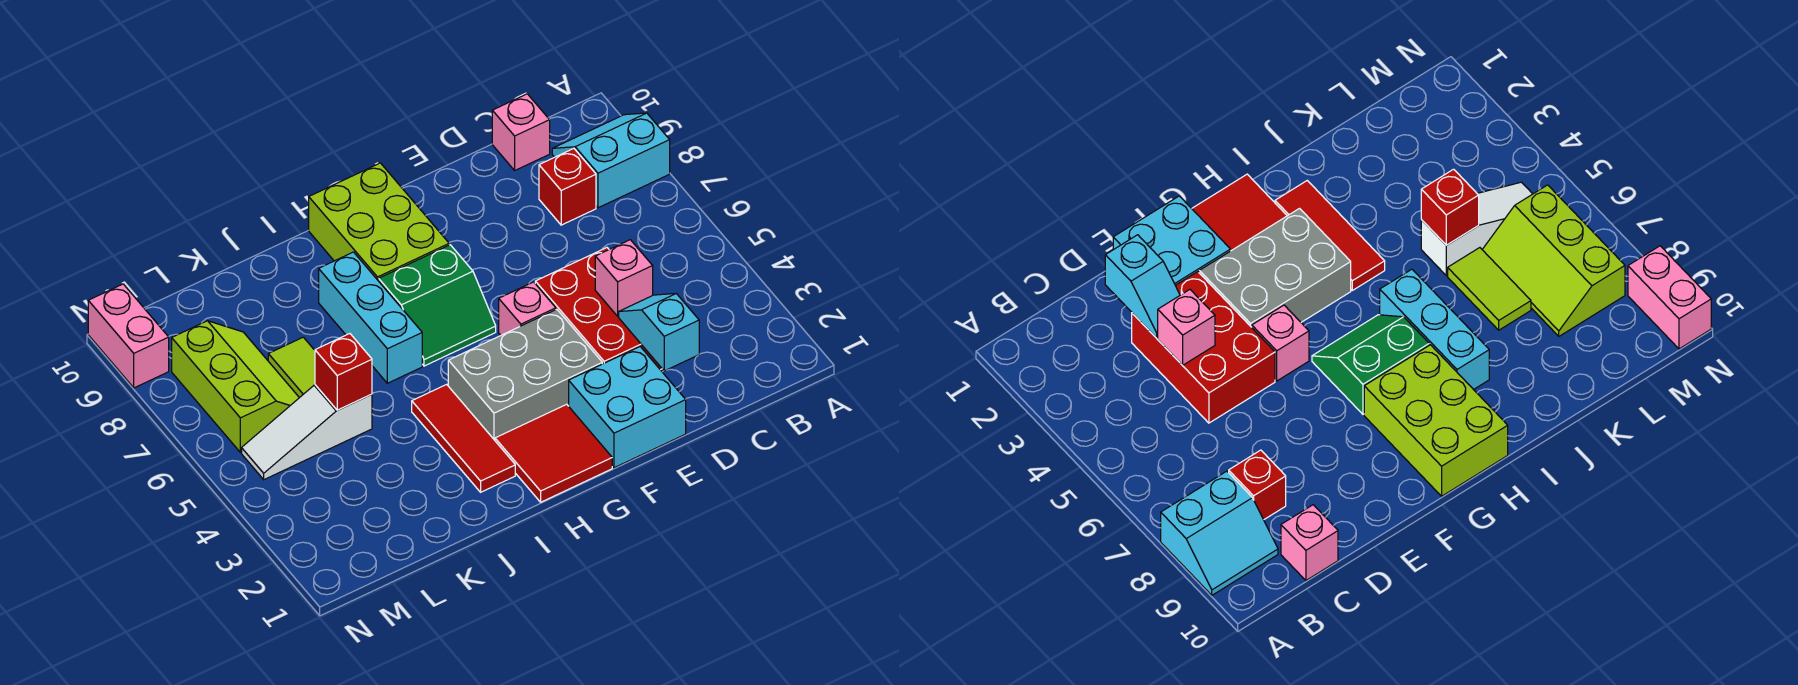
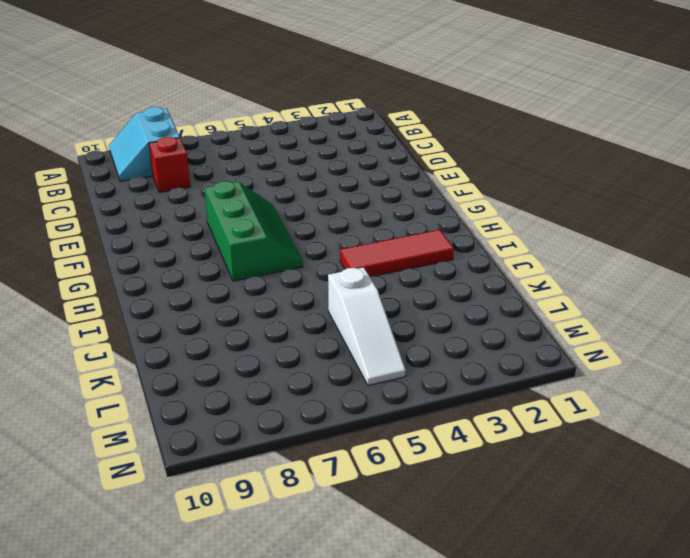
green 2x3 slope [204,181,303,281] -> green 2x2 slope [379,245,496,366]
none -> pink 1x1 brick [492,94,550,170]
none -> red 2x3 brick [535,248,662,370]
none -> cyan 2x2 brick [569,347,686,468]

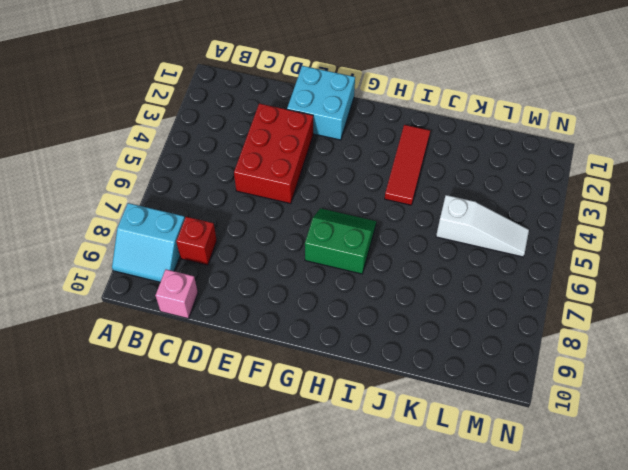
none -> grey 2x3 brick [448,309,602,440]
none -> pink 1x1 brick [499,282,556,335]
none -> red 2x2 tile [495,404,612,502]

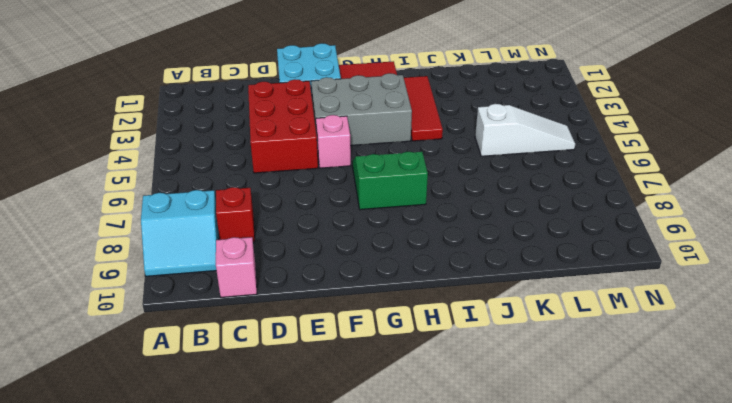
none -> lime 2x3 brick [309,163,449,281]
none -> cyan 1x3 brick [319,252,422,383]
none -> lime 1x2 tile [268,337,315,398]

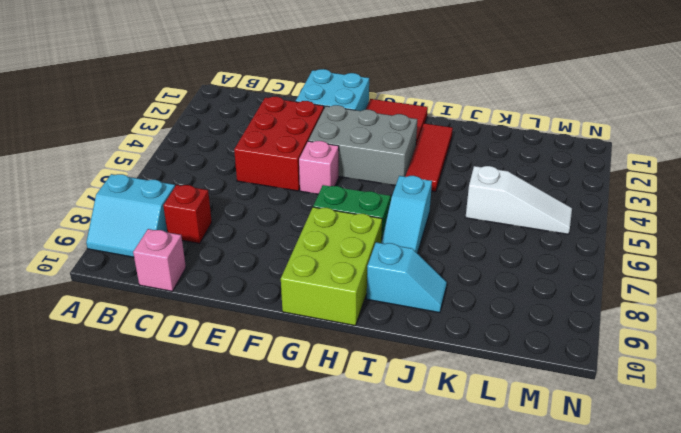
cyan 1x3 slope [381,176,432,253] -> cyan 1x3 brick [319,252,422,383]
cyan 1x2 slope [367,242,447,313] -> cyan 1x2 slope turned to [619,294,699,371]
none -> lime 1x2 tile [268,337,315,398]
none -> lime 2x3 slope [172,321,299,452]
none -> pink 1x2 brick [88,284,169,388]

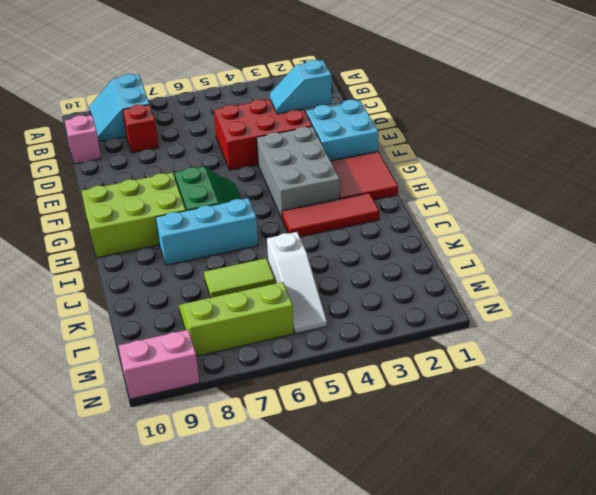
none -> pink 1x1 brick [499,282,556,335]
none -> pink 1x1 brick [595,240,653,316]
none -> red 1x1 brick [315,334,372,410]

